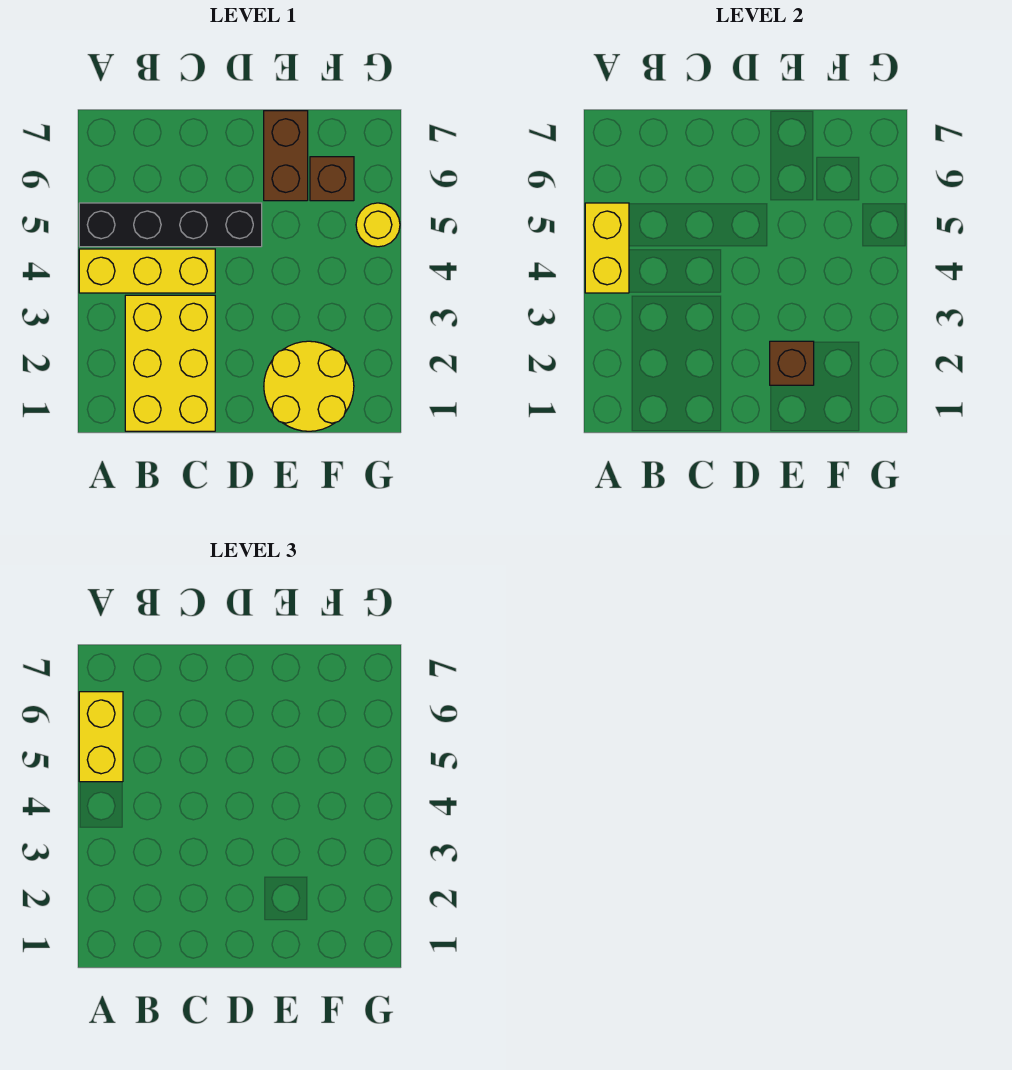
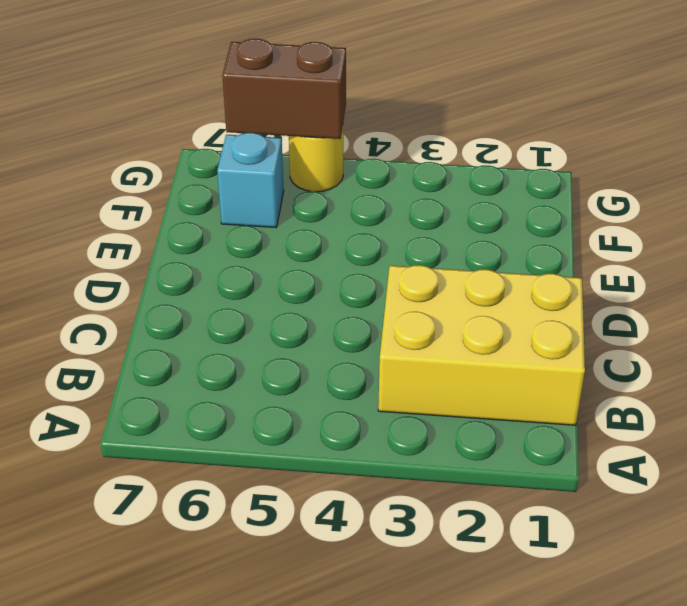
cyan 1x1 brick [217,133,284,227] -> brown 1x1 brick [310,157,354,201]
brown 1x2 brick [222,39,346,139] -> brown 1x2 brick moved to [264,111,308,201]
none -> yellow 1x3 brick [79,249,215,293]
none -> black 1x4 brick [79,203,262,247]

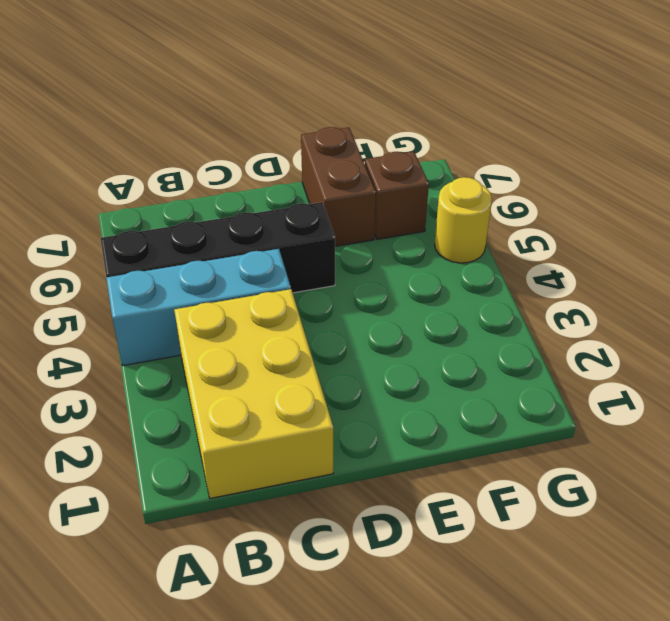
cyan 1x3 brick [106,249,291,365] -> yellow 1x3 brick [79,249,215,293]
none -> yellow 2x2 round brick [264,341,354,431]
none -> yellow 1x2 brick [585,203,629,293]

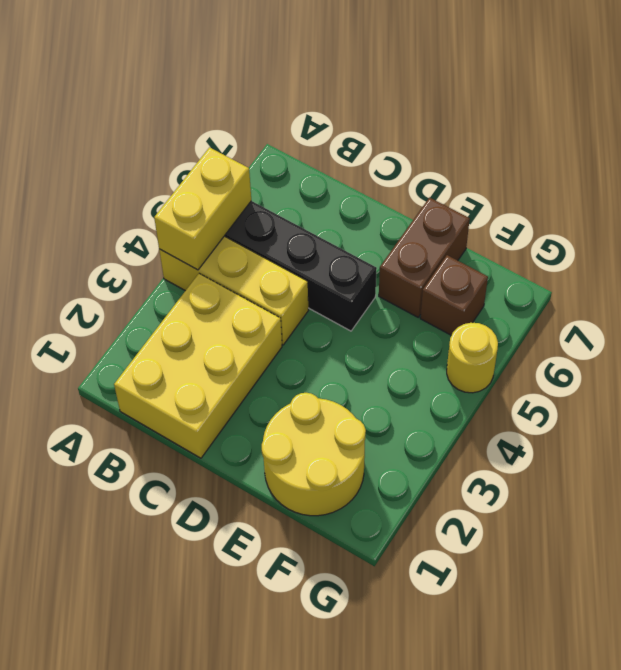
none -> brown 1x1 brick [770,341,814,385]
none -> yellow 1x2 brick [79,692,123,782]

